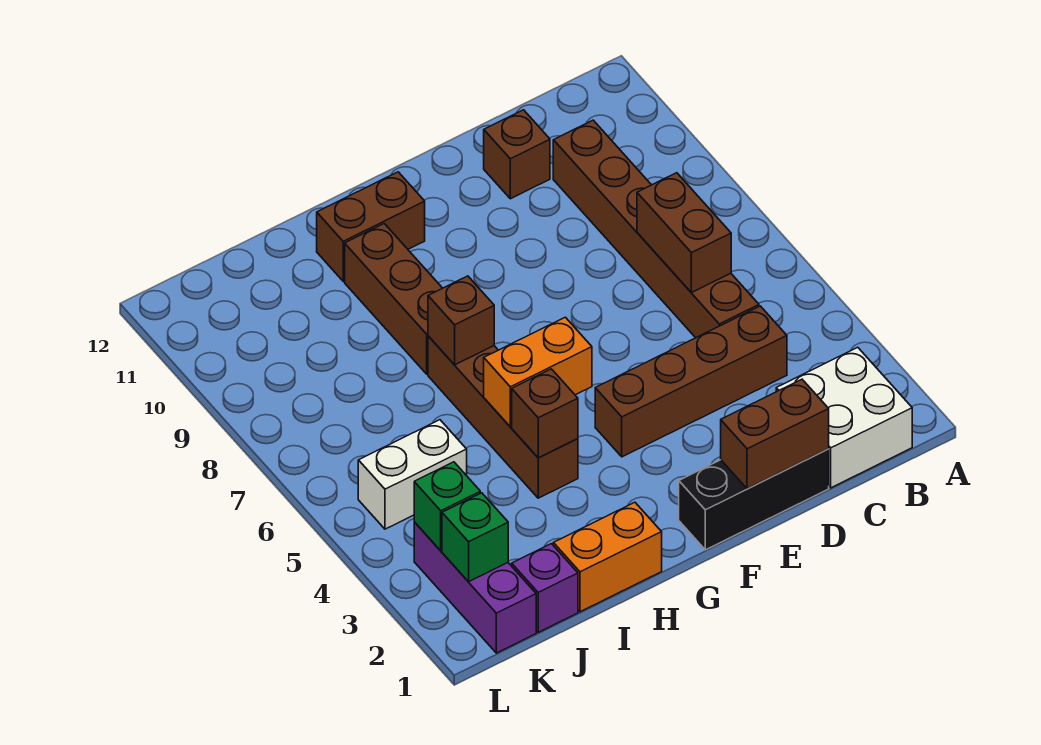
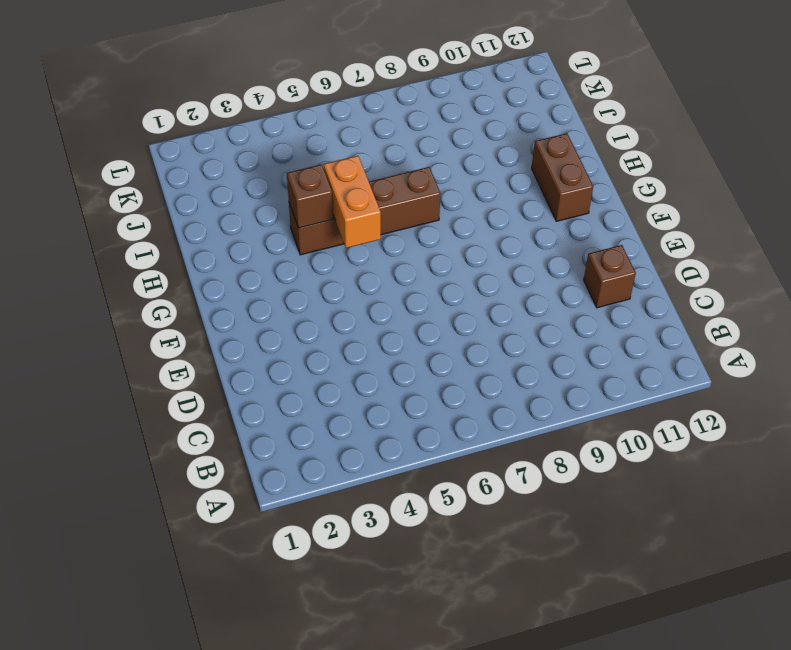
none -> white 2x2 brick [776,347,912,488]
none -> brown 1x4 brick [595,306,787,457]
none -> brown 1x6 brick [553,120,759,338]

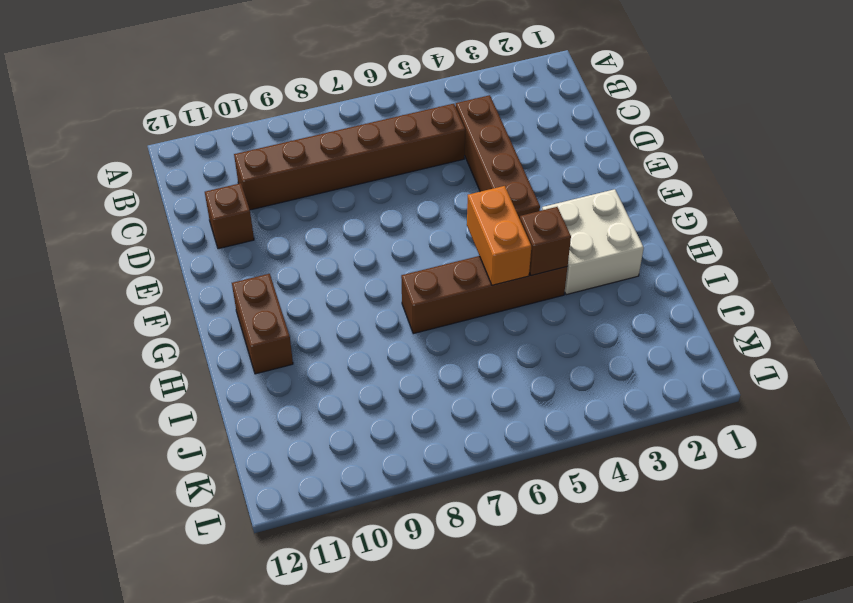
white 2x2 brick [542,189,644,295] -> white 2x2 brick moved to [776,347,912,488]
none -> black 1x3 brick [679,449,829,550]
none -> orange 1x2 brick [553,502,662,612]
none -> brown 1x3 brick [345,224,442,374]

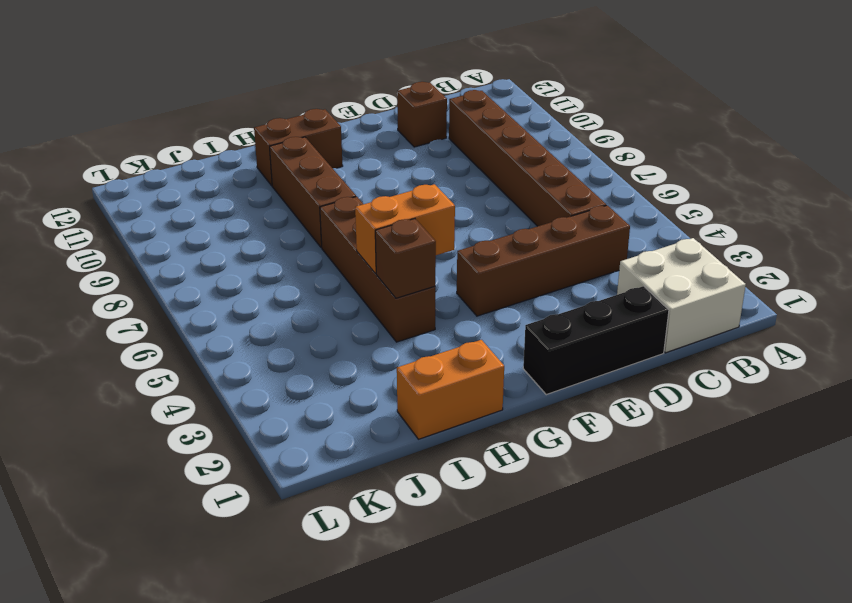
none -> purple 1x1 brick [512,544,578,632]
none -> white 1x2 brick [358,420,467,529]
none -> purple 1x3 brick [414,522,536,653]

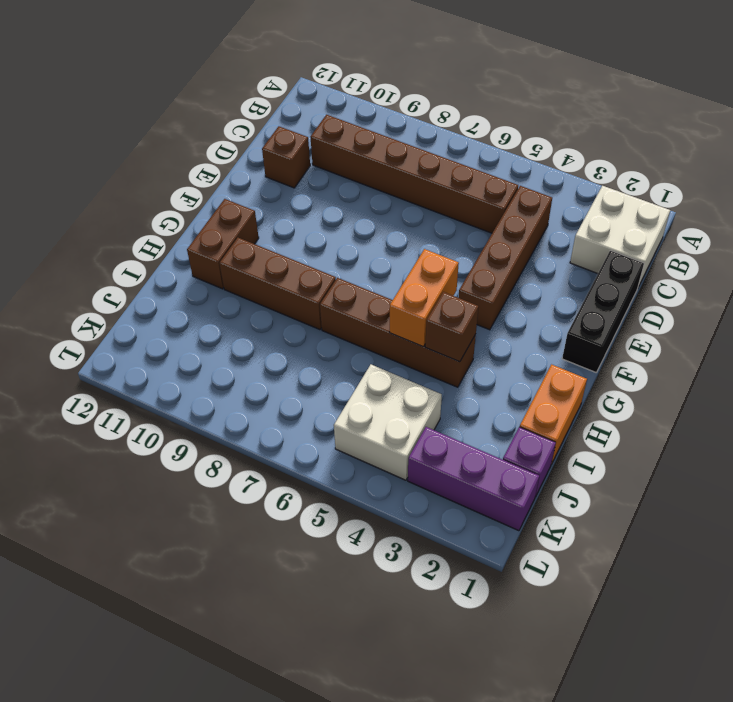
white 2x2 brick [334,365,442,480] -> white 1x2 brick [358,420,467,529]
none -> brown 1x2 brick [637,173,731,293]
none -> brown 1x2 brick [721,379,829,489]
none -> brown 1x1 brick [428,276,494,365]

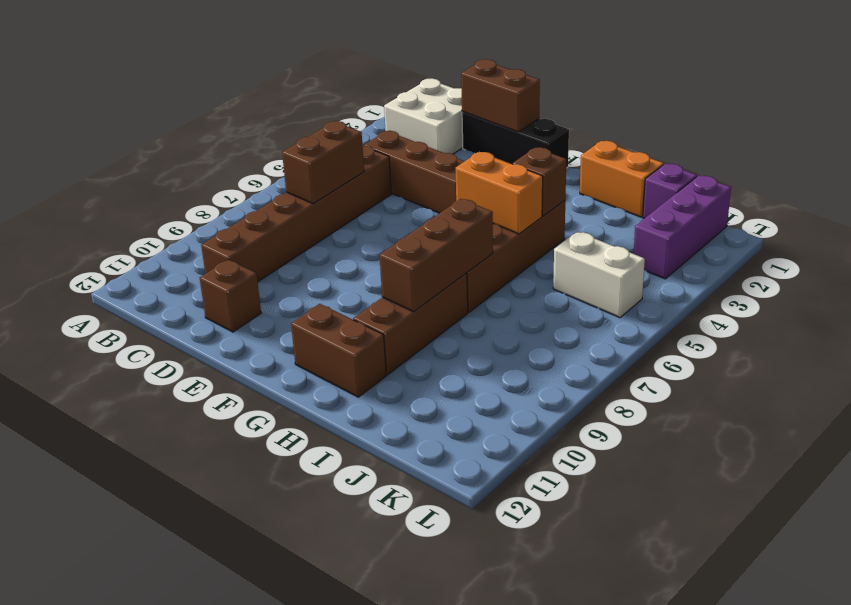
brown 1x3 brick [380,199,493,312] -> brown 1x1 brick [428,276,494,365]
none -> green 1x1 brick [442,493,508,582]
none -> green 1x1 brick [414,462,480,551]

